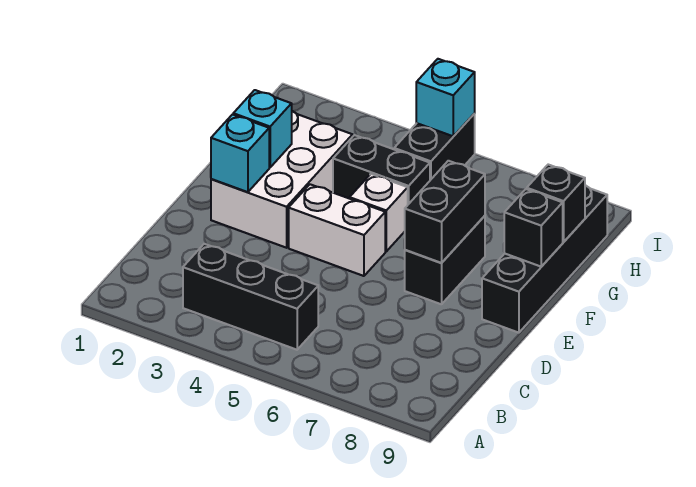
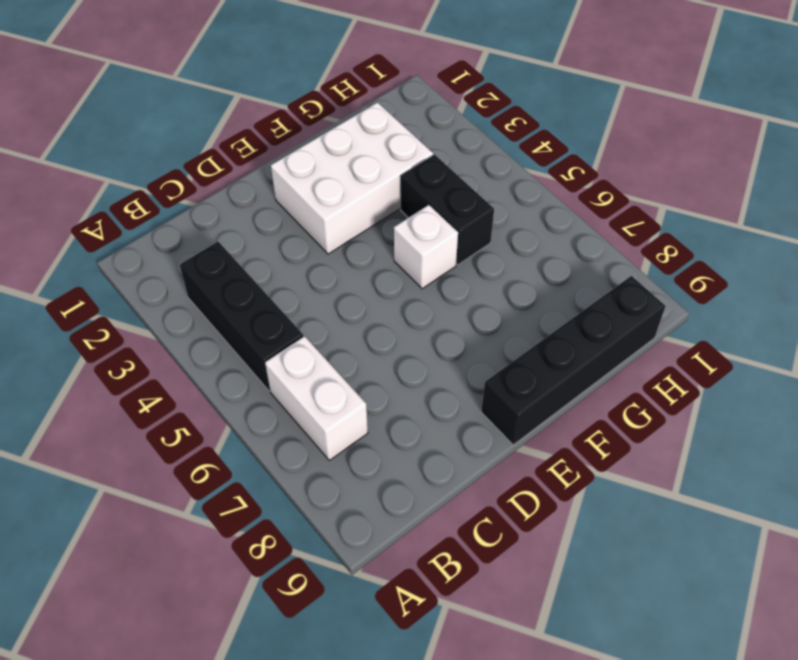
white 1x2 brick [265,336,368,460] -> white 1x2 brick moved to [289,184,385,276]
none -> black 1x2 brick [405,216,485,304]
none -> black 1x2 brick [394,114,475,180]
none -> cyan 1x1 brick [211,115,269,192]

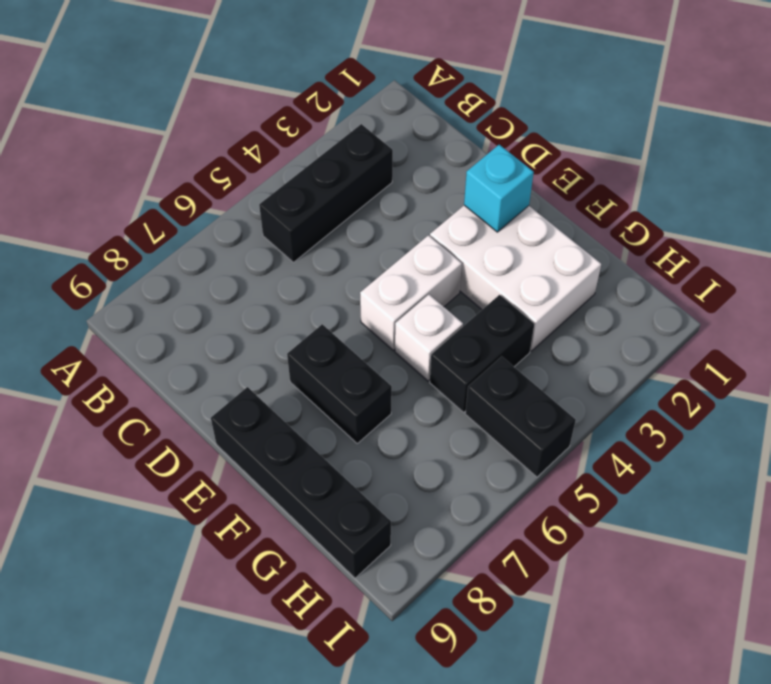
none -> black 1x2 brick [405,161,485,263]
none -> cyan 1x1 brick [233,90,292,167]
none -> black 1x1 brick [504,189,563,267]

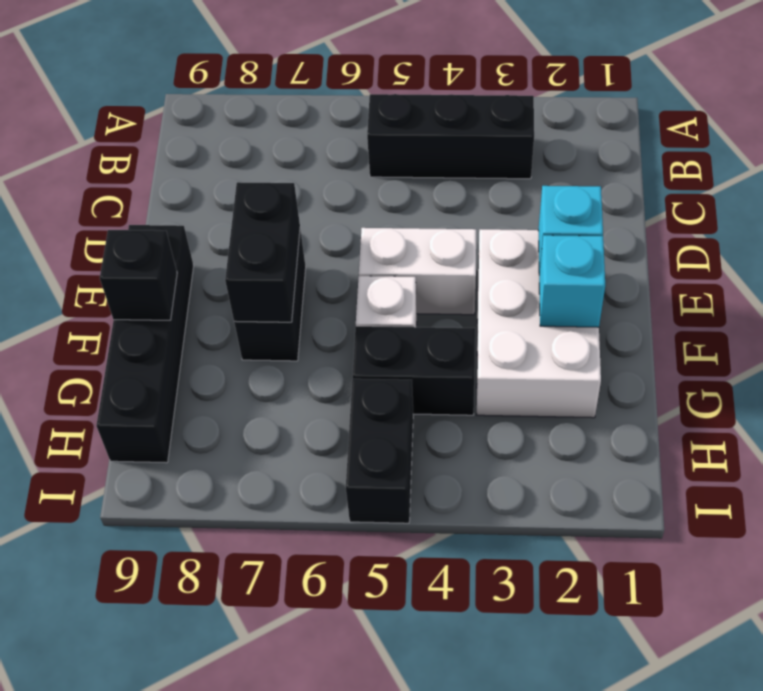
none -> black 1x1 brick [527,165,585,242]
none -> cyan 1x1 brick [416,59,475,136]

